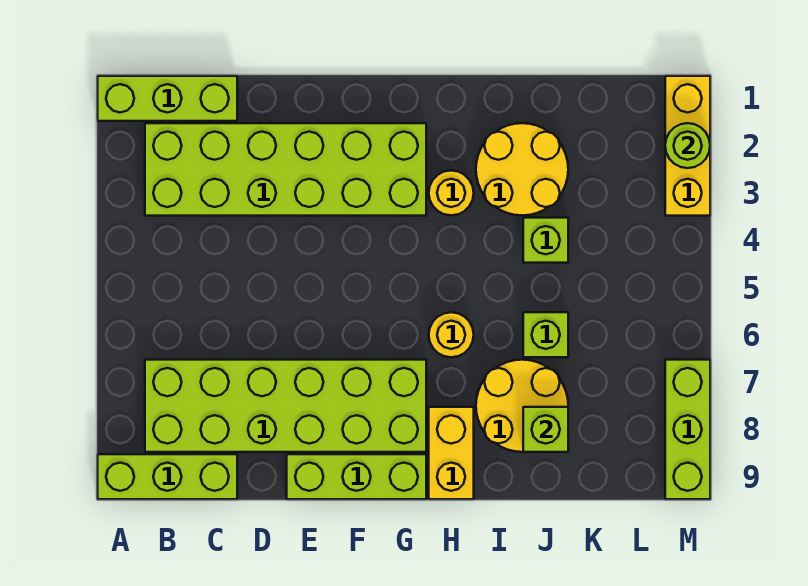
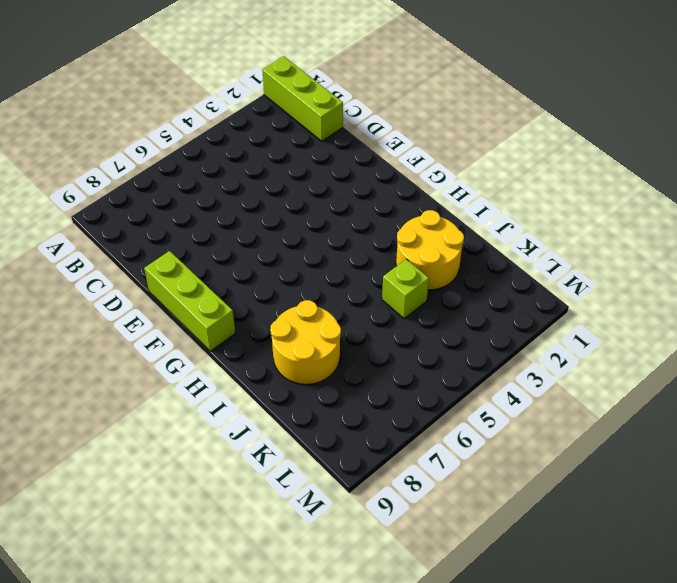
none -> lime 1x3 brick [98,454,237,499]
none -> lime 2x6 brick [145,123,426,216]
none -> lime 2x6 brick [145,360,426,452]

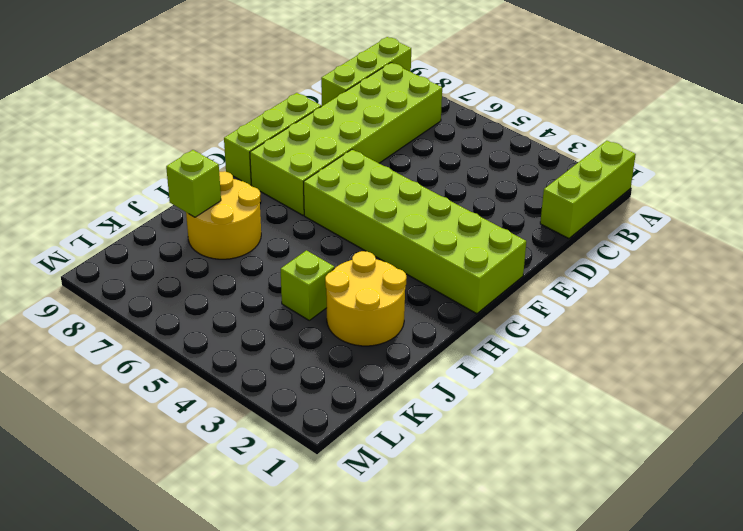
lime 2x6 brick [304,150,526,314] -> lime 2x6 brick turned to [145,123,426,216]
none -> yellow 1x1 round brick [429,171,474,215]
none -> yellow 1x1 round brick [429,312,474,357]
none -> yellow 1x2 brick [429,407,474,499]

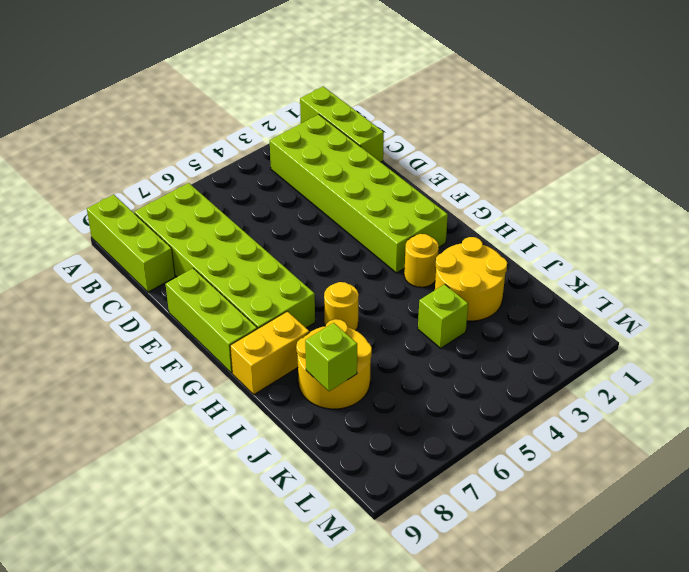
none -> lime 1x1 brick [523,312,568,357]
none -> yellow 1x3 brick [665,76,710,216]
none -> lime 1x3 brick [665,360,710,499]

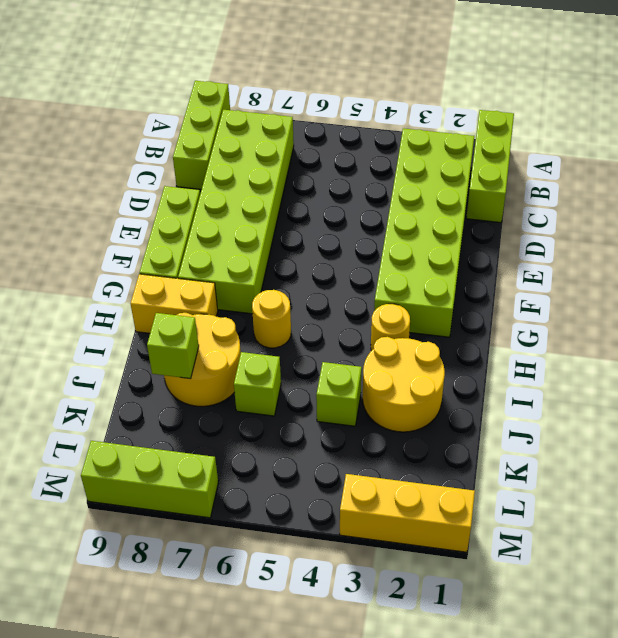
none -> lime 1x1 round brick [665,123,710,168]

